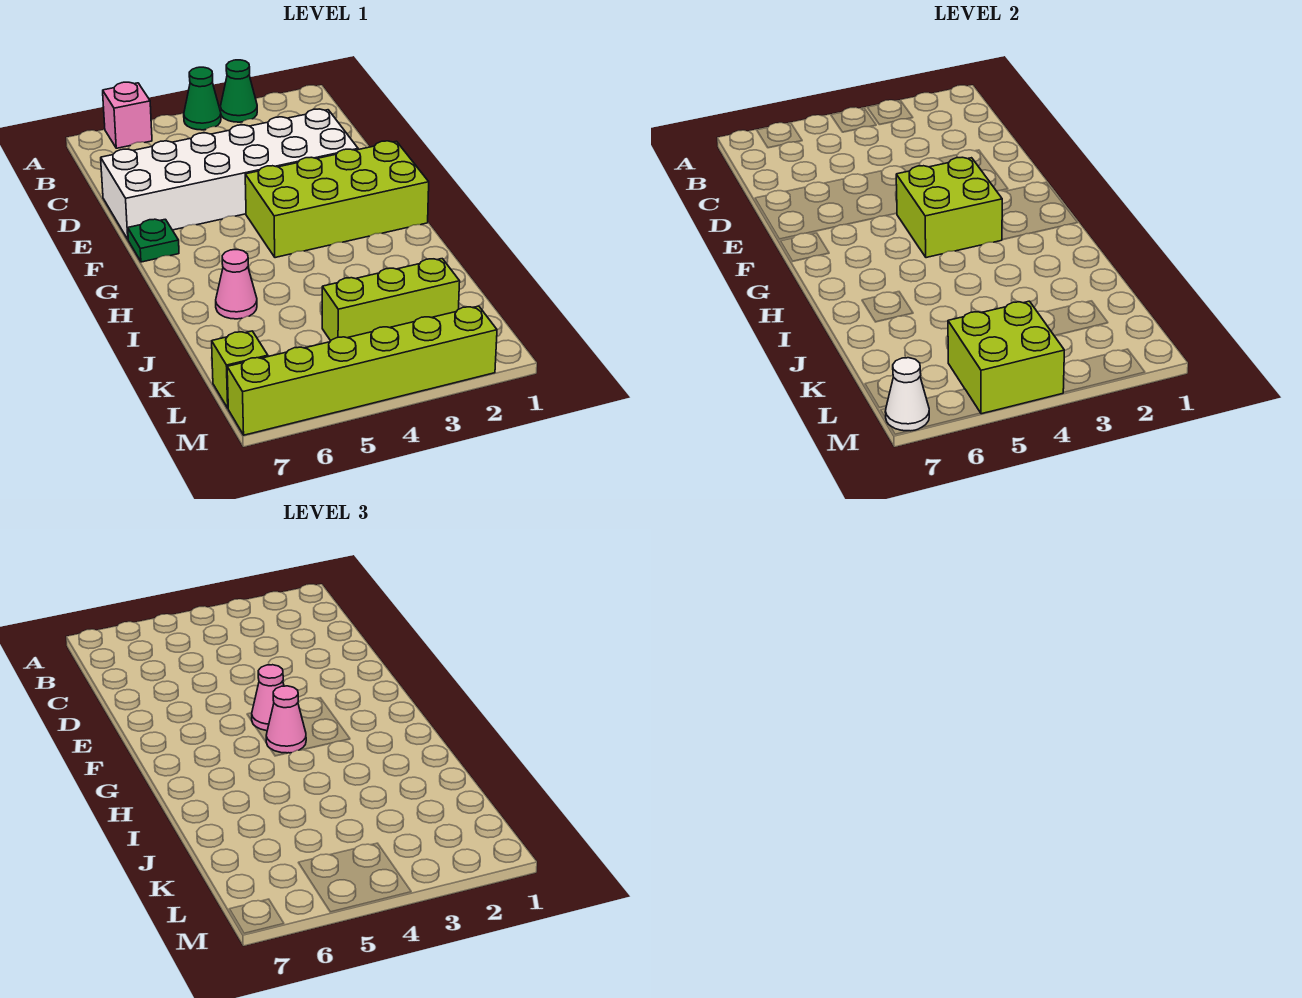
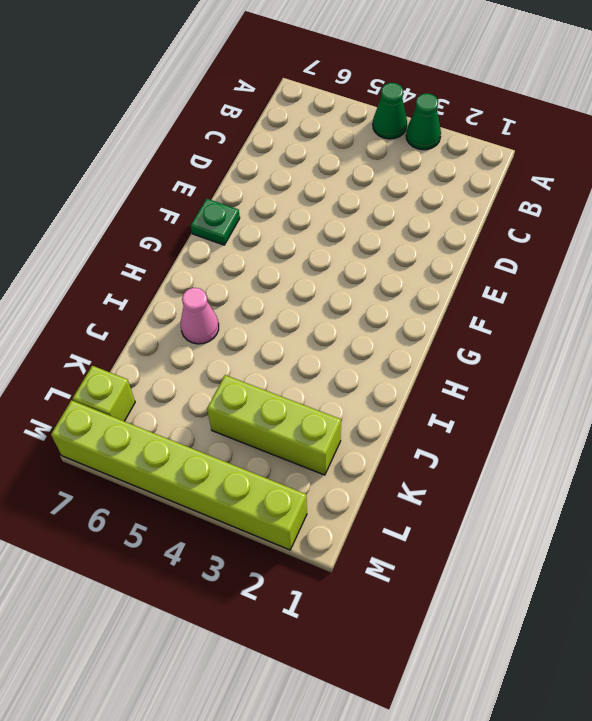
none -> pink 1x1 brick [103,82,152,148]
none -> white 2x6 brick [101,109,358,239]
none -> lime 2x4 brick [245,141,429,258]

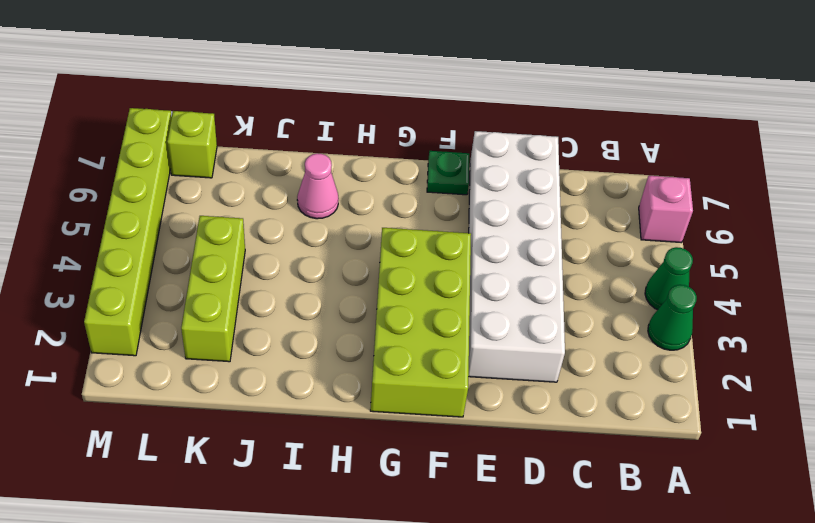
none -> lime 2x2 brick [896,157,1002,258]
none -> lime 2x2 brick [948,301,1064,414]
none -> white 1x1 cone [885,358,929,431]

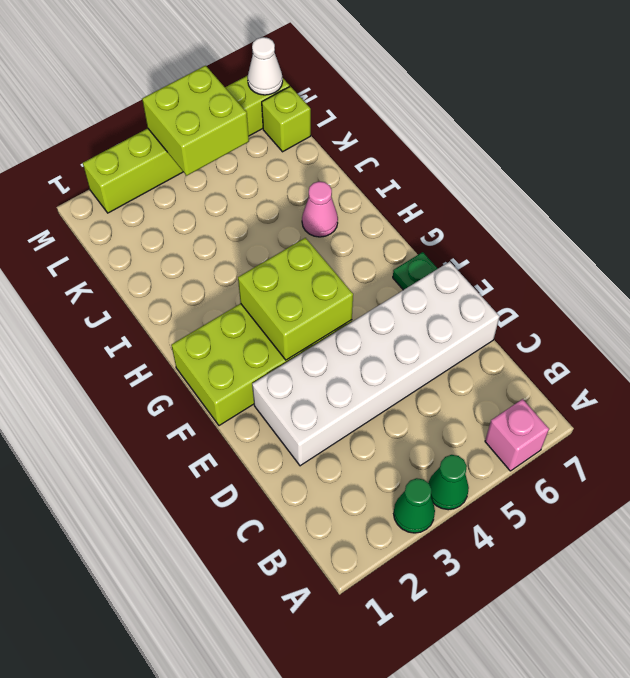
none -> lime 1x3 brick [322,259,460,341]
none -> pink 1x1 cone [252,665,284,731]
none -> pink 1x1 cone [266,686,306,753]

